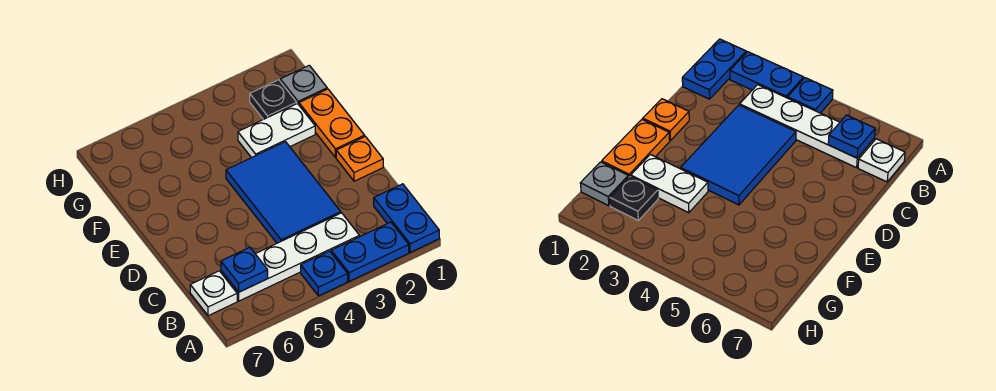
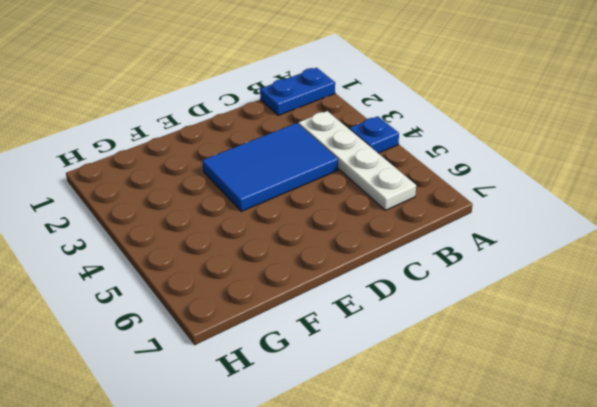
none -> blue 1x2 plate [331,222,409,281]
none -> white 1x1 plate [190,271,237,316]
none -> orange 1x1 plate [336,136,383,181]

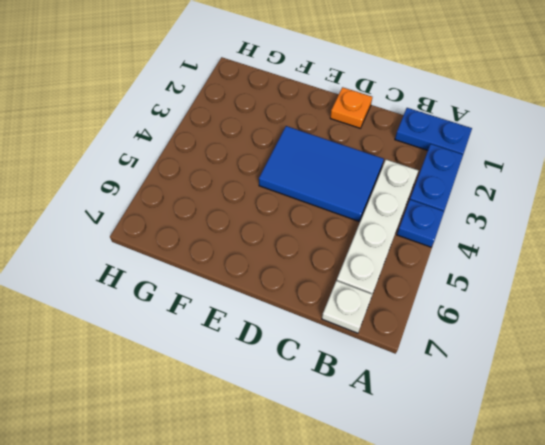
none -> orange 1x2 plate [299,89,365,158]
none -> white 1x2 plate [238,104,315,158]
none -> grey 1x1 plate [280,65,327,105]

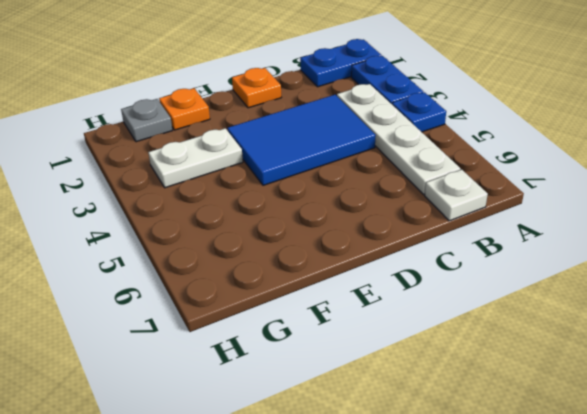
orange 1x1 plate [159,88,210,130] -> orange 1x2 plate [299,89,365,158]
white 1x2 plate [148,128,243,188] -> white 1x2 plate turned to [238,104,315,158]
none -> black 1x1 plate [250,80,297,119]
none -> blue 1x1 plate [221,247,268,292]

